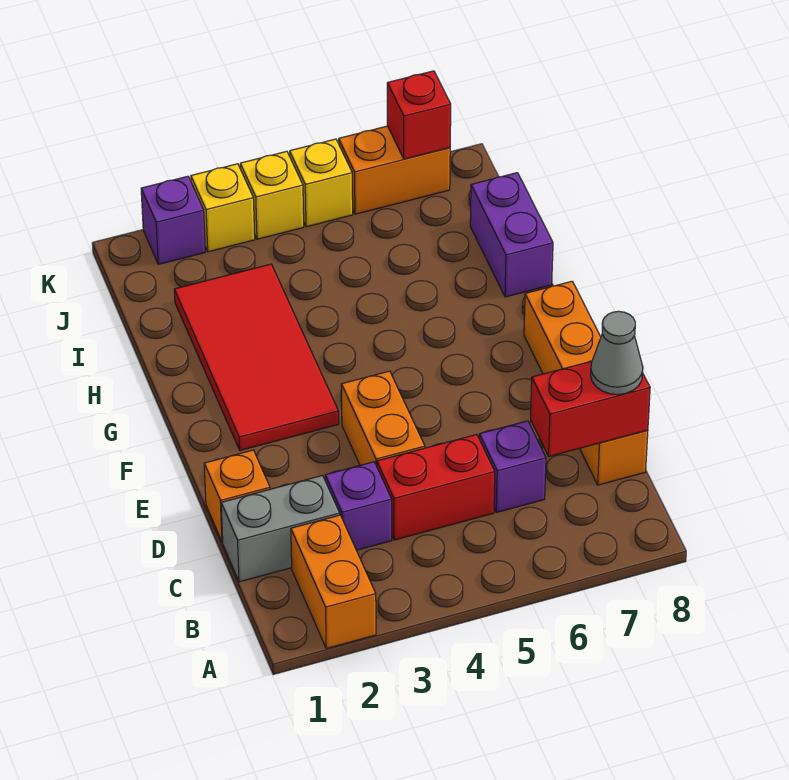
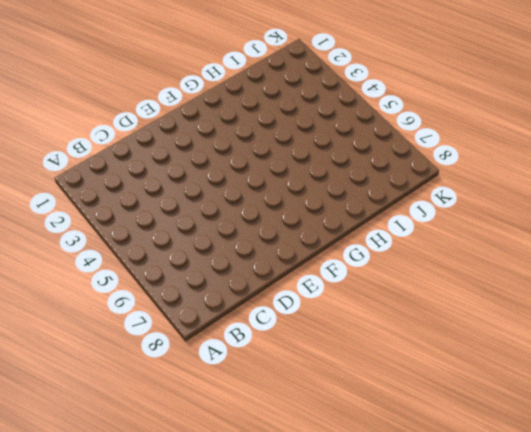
none -> orange 1x2 brick [291,515,376,649]
none -> grey 1x2 brick [221,476,340,582]
none -> purple 1x1 brick [325,462,392,550]

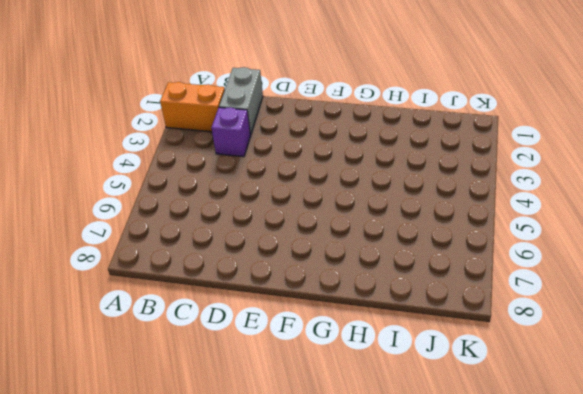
none -> red 1x2 brick [377,435,495,540]
none -> purple 1x1 brick [479,421,546,512]
none -> orange 1x4 brick [524,281,648,485]

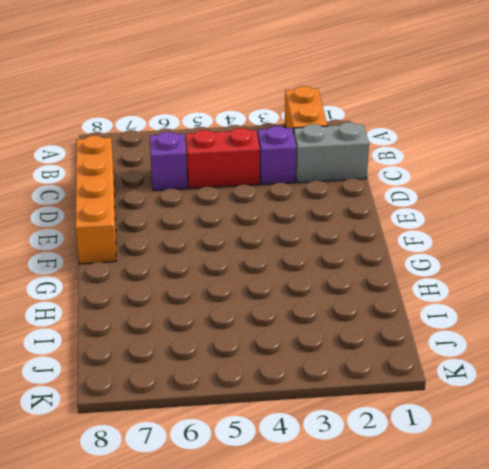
none -> orange 1x1 brick [204,450,270,542]
none -> orange 1x2 brick [341,371,425,466]
none -> red 2x4 tile [174,264,339,450]

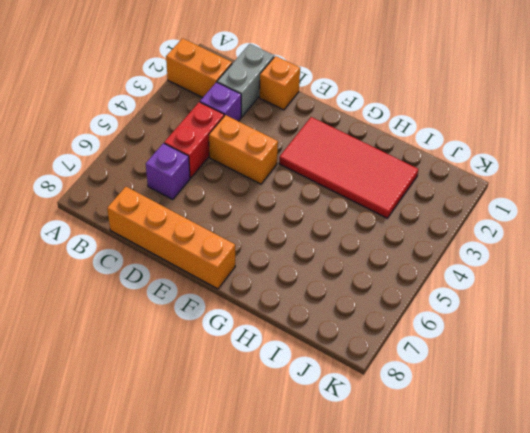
none -> purple 1x2 brick [470,173,553,297]
none -> purple 1x1 brick [141,176,205,264]
none -> yellow 1x1 brick [191,164,255,252]

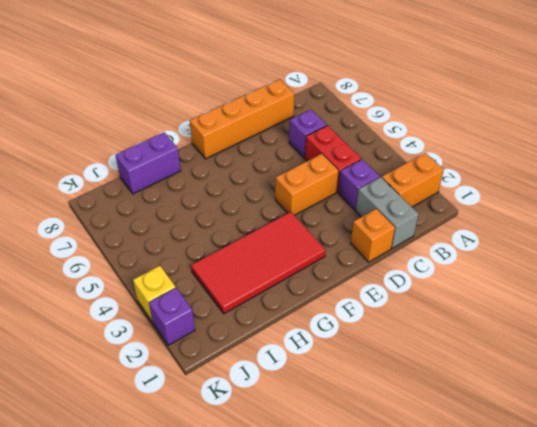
none -> yellow 1x1 brick [240,151,304,239]
none -> yellow 1x1 brick [290,139,353,227]
none -> orange 1x2 brick [339,126,450,214]

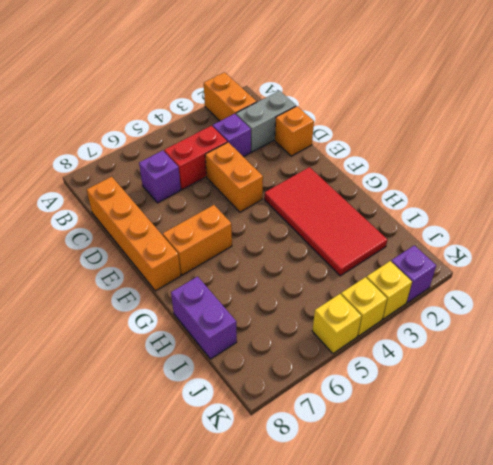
orange 1x2 brick [163,205,232,275] -> orange 1x2 brick moved to [339,126,450,214]
none -> red 1x2 brick [531,361,650,456]
none -> red 1x1 brick [387,71,451,159]
none -> grey 1x1 cone [591,311,643,395]

